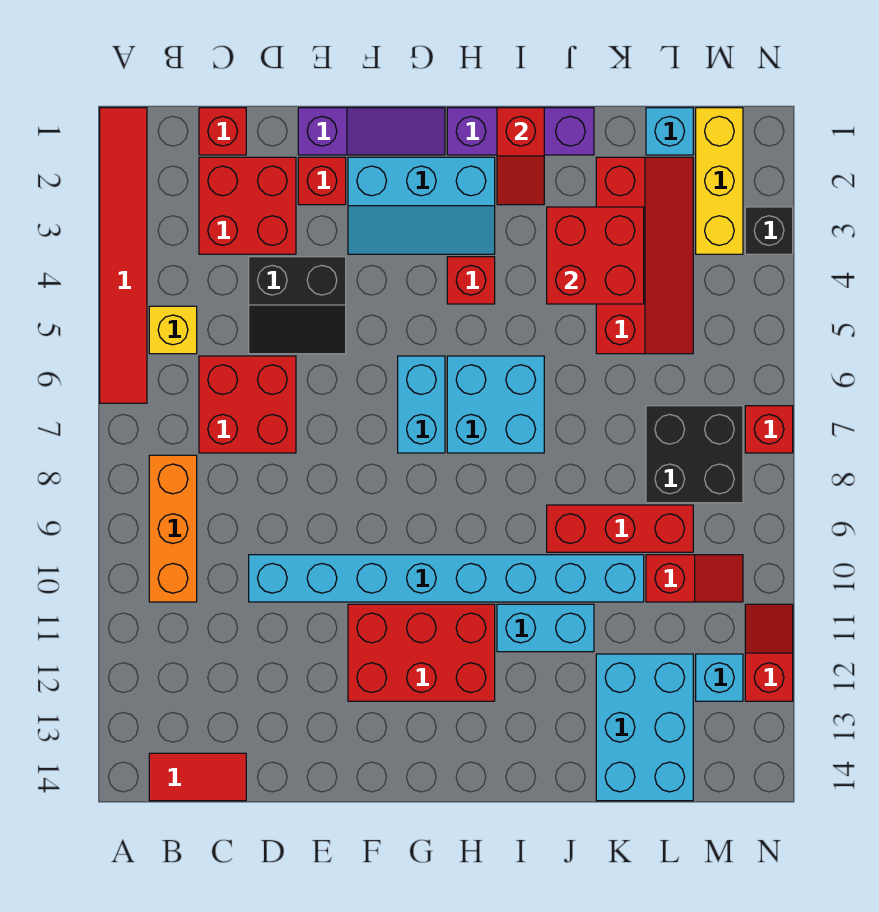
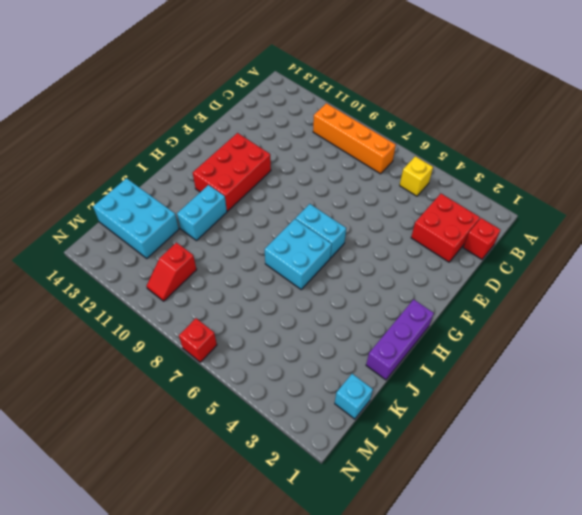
orange 1x4 brick [313,103,396,174] -> orange 1x3 brick [149,455,197,602]
none -> red 1x6 tile [100,108,147,403]
none -> red 1x2 tile [149,753,246,801]
none -> red 2x2 brick [199,356,296,453]
none -> black 2x2 slope [249,257,346,354]

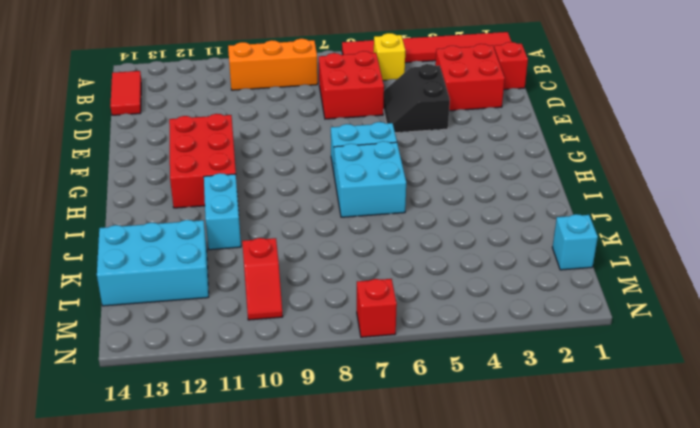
none -> cyan 1x8 brick [249,555,644,602]
none -> purple 1x3 slope [298,108,445,155]
none -> red 1x1 brick [298,157,346,205]
none -> cyan 2x3 slope [348,157,495,254]

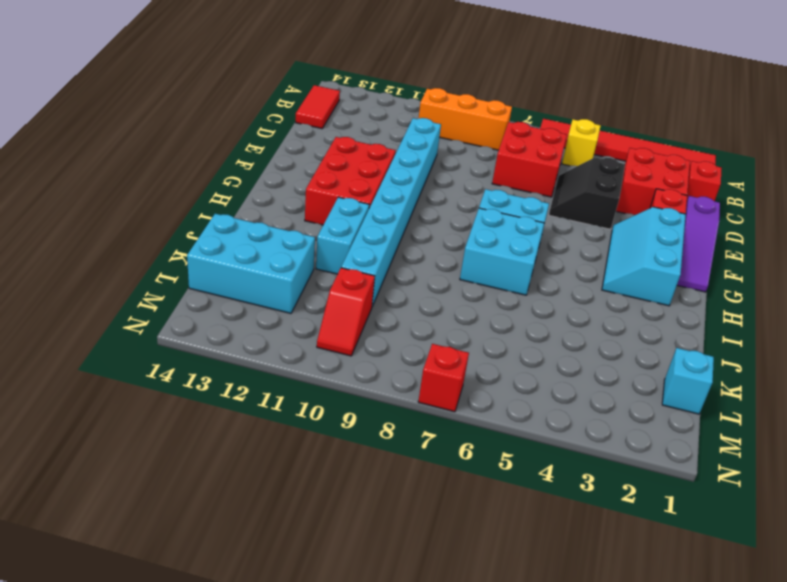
none -> purple 1x3 brick [447,108,594,155]
none -> red 1x1 brick [447,257,495,304]
none -> red 1x3 brick [547,505,693,552]
none -> red 2x4 slope [596,157,693,354]

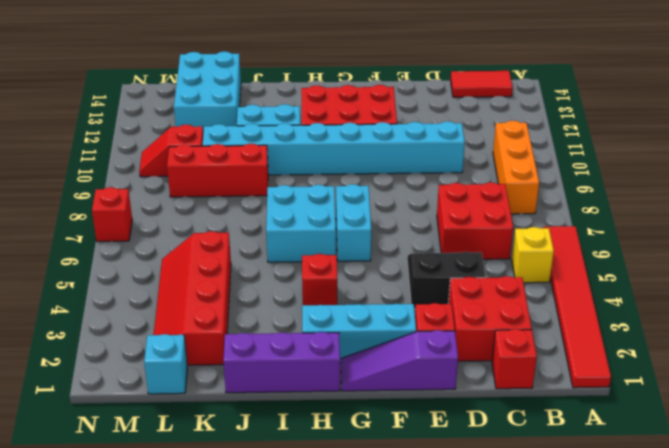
none -> black 2x2 brick [646,406,743,503]
none -> yellow 1x3 brick [696,108,743,254]
none -> cyan 1x1 brick [696,654,743,701]
none -> black 1x1 brick [745,207,793,254]

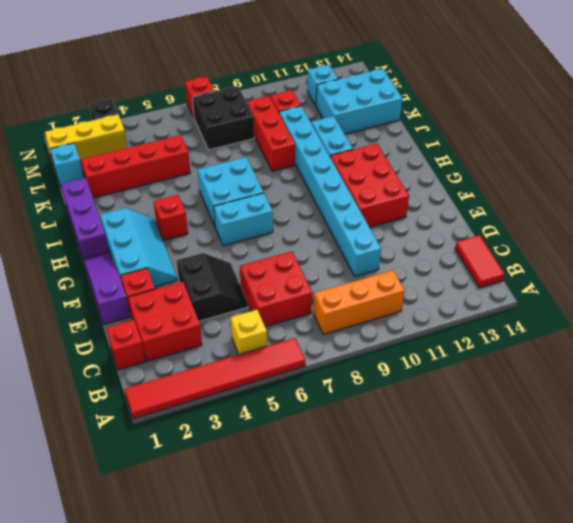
none -> red 1x2 slope [745,604,793,701]
none -> red 1x2 slope [497,108,544,205]
none -> red 2x2 brick [547,207,644,304]

